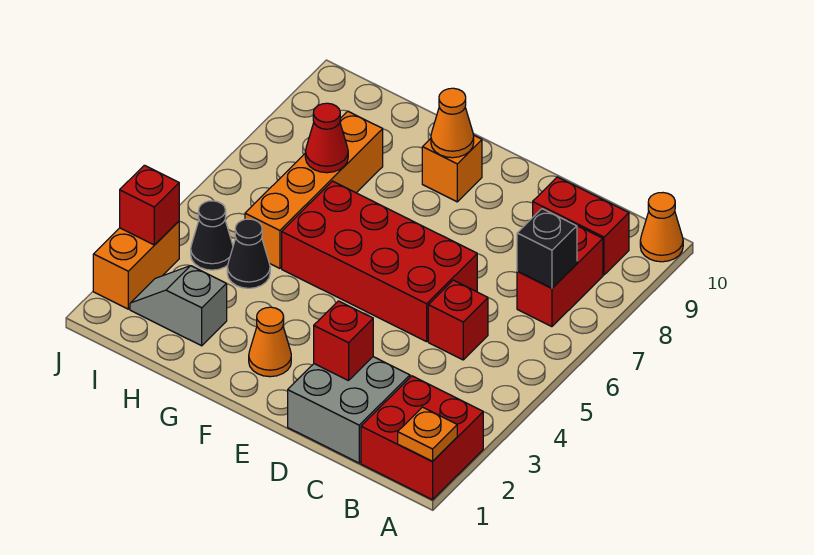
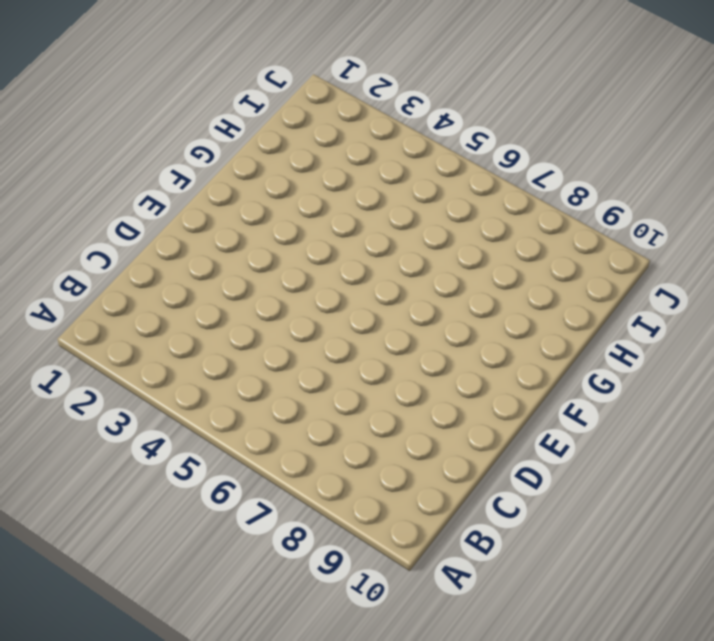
none -> red 2x2 brick [361,376,483,500]
none -> orange 1x1 cone [640,193,683,262]
none -> red 1x2 brick [517,221,603,327]

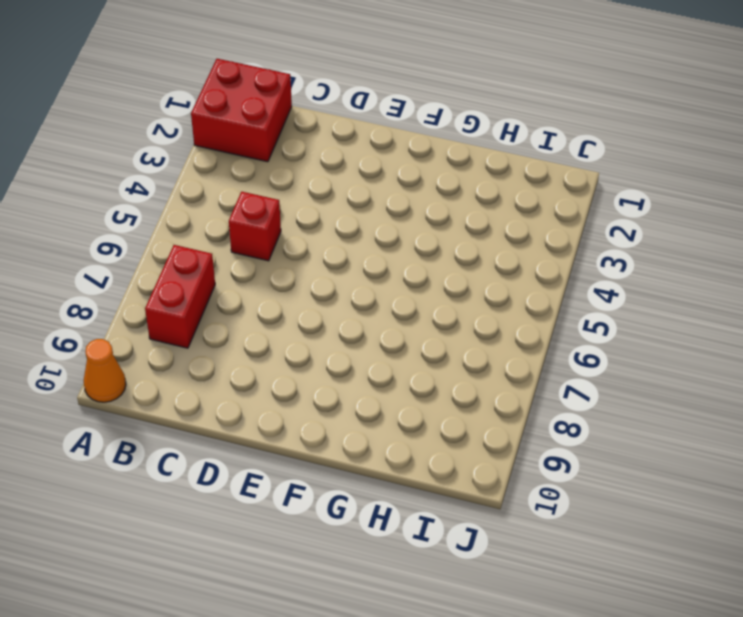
none -> red 1x2 brick [533,177,629,275]
none -> grey 2x2 brick [288,357,410,463]
none -> red 2x4 brick [282,181,477,342]

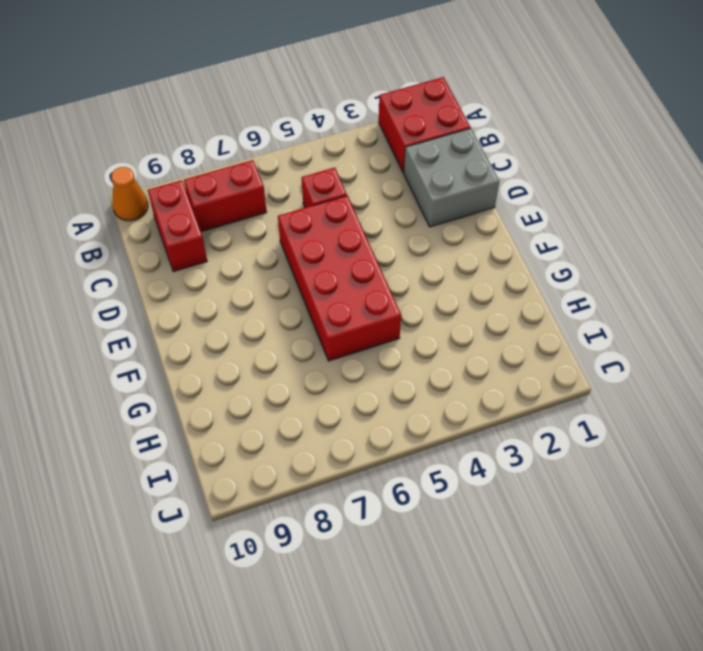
none -> orange 1x1 cone [249,307,291,377]
none -> orange 1x1 brick [422,136,482,202]
none -> grey 1x2 slope [130,266,227,346]

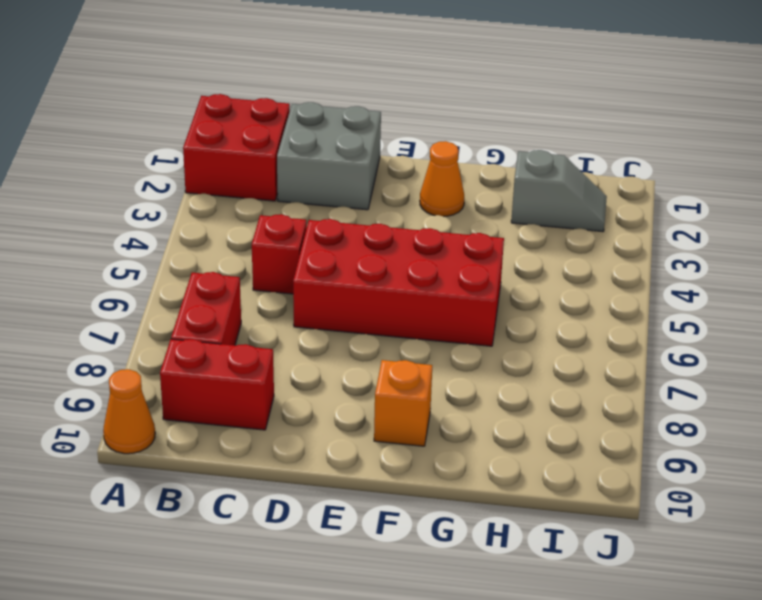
none -> black 1x1 cone [227,219,270,288]
none -> orange 1x4 brick [245,112,383,268]
none -> black 1x1 cone [191,201,233,270]

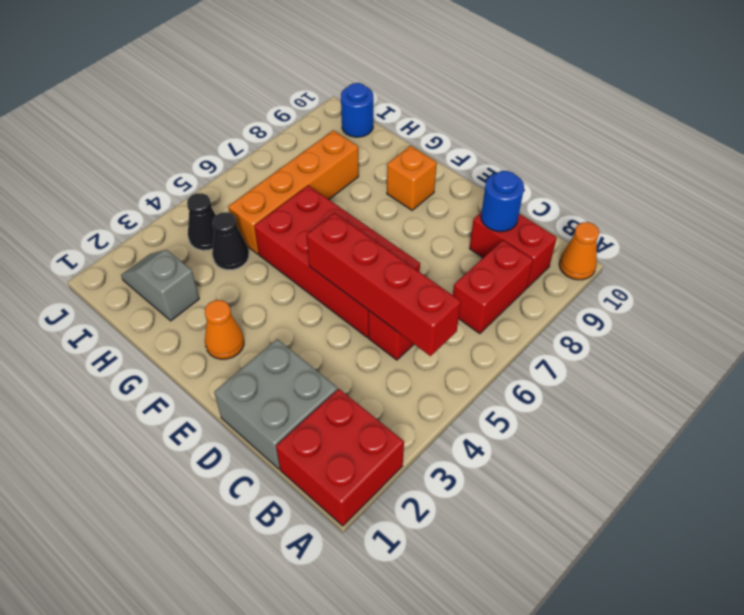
red 1x4 brick [306,213,461,356] -> none
blue 1x1 round brick [481,171,524,232] -> none
blue 1x1 round brick [341,83,373,137] -> none
none -> orange 1x2 brick [93,221,179,309]
none -> orange 1x1 plate [398,407,457,461]
none -> black 1x1 brick [517,209,577,288]

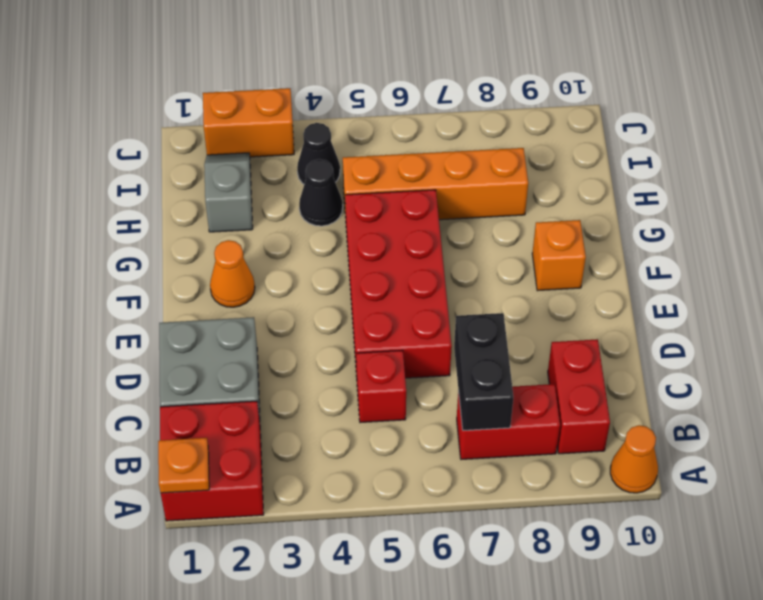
black 1x2 brick [454,313,514,431] -> black 1x1 brick [517,209,577,288]
none -> red 1x1 brick [314,301,373,381]
none -> orange 1x1 cone [431,88,474,158]
none -> red 1x1 cone [305,103,348,173]

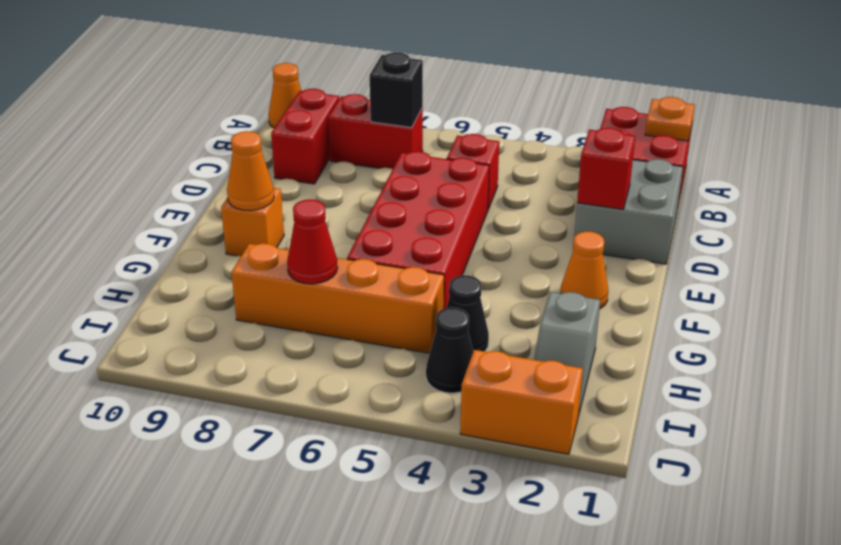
none -> red 1x1 brick [120,165,179,245]

